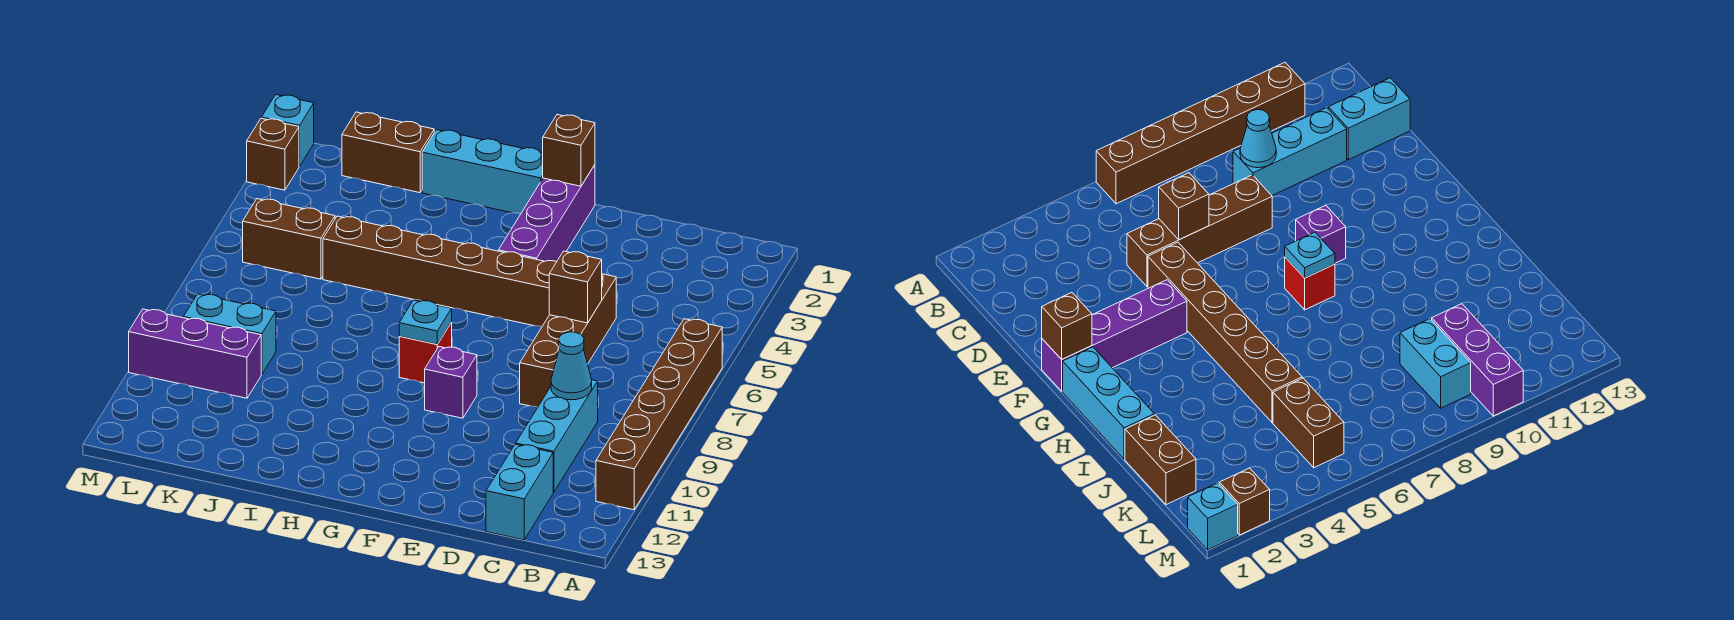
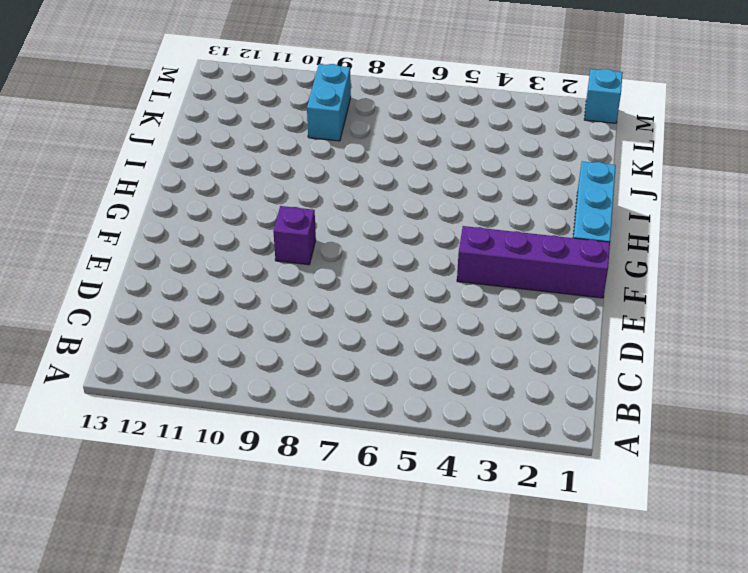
none -> brown 1x6 brick [596,319,722,510]
none -> cyan 1x3 brick [516,380,598,492]
none -> cyan 1x2 brick [486,444,553,540]

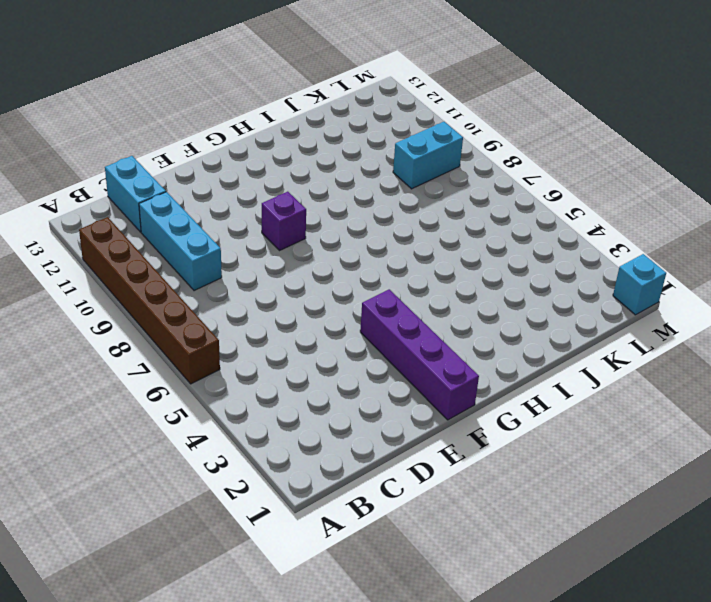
none -> brown 1x4 brick [520,274,616,407]
none -> brown 1x6 brick [323,216,556,327]
none -> cyan 1x3 brick [422,130,543,214]

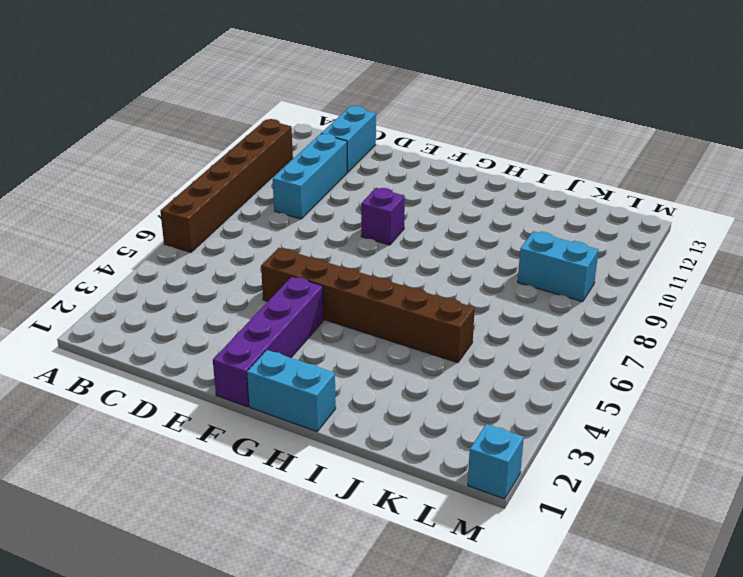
cyan 1x2 brick [247,350,336,432] -> cyan 1x3 brick [422,130,543,214]
none -> brown 1x4 brick [520,274,616,407]
none -> red 1x1 brick [399,323,452,383]
none -> brown 1x2 brick [342,112,434,193]

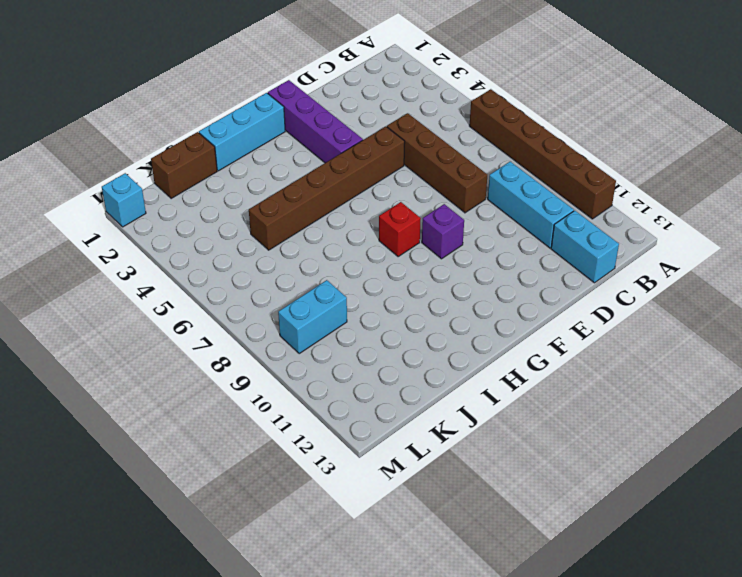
none -> brown 1x2 brick [243,199,335,279]
none -> purple 1x3 brick [129,309,261,398]
none -> brown 1x1 brick [247,118,299,190]

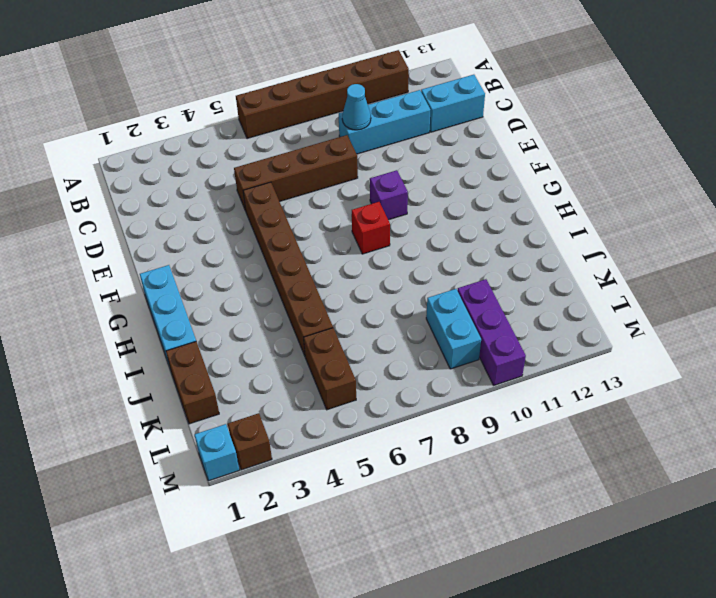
none -> purple 1x4 brick [498,165,595,262]
none -> brown 1x1 brick [549,251,602,323]
none -> brown 1x1 brick [543,115,595,186]

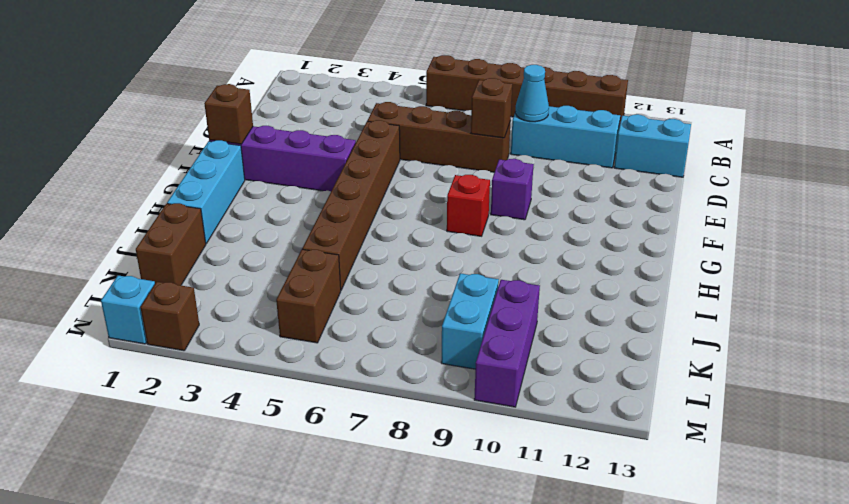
brown 1x1 brick [471,78,512,138] -> brown 1x1 brick moved to [549,251,602,323]
none -> cyan 1x1 plate [399,300,452,344]

